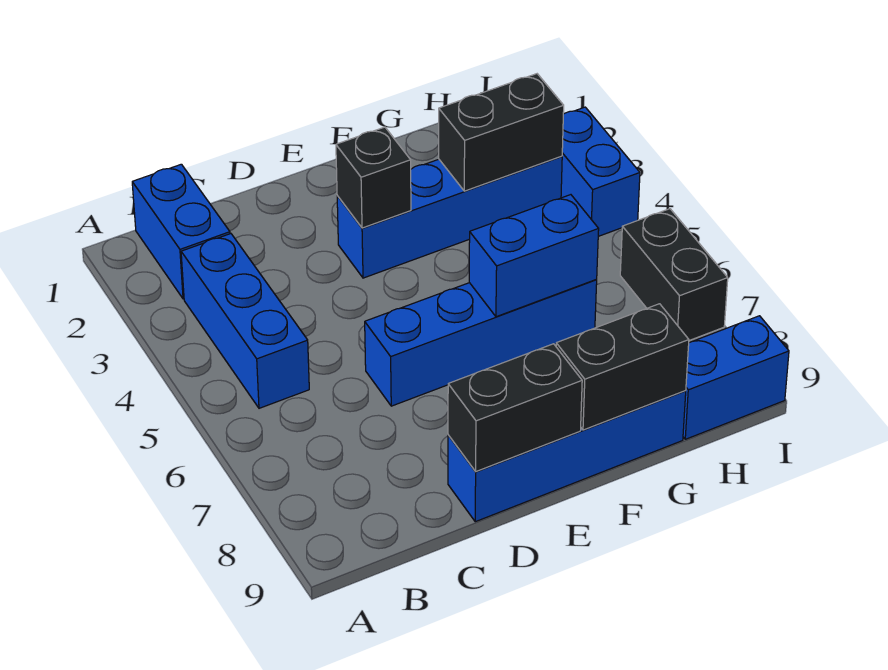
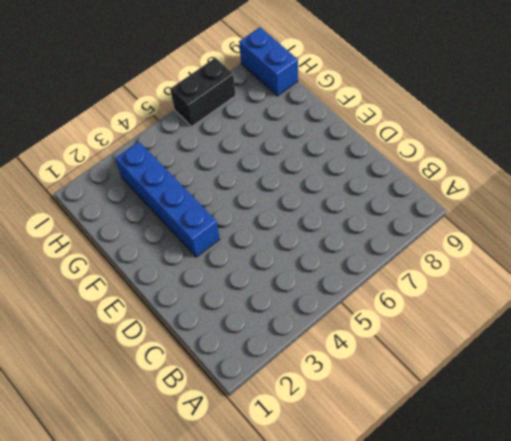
none -> blue 1x2 brick [132,164,230,299]
none -> blue 1x3 brick [181,234,309,408]
none -> blue 1x4 brick [365,280,597,406]

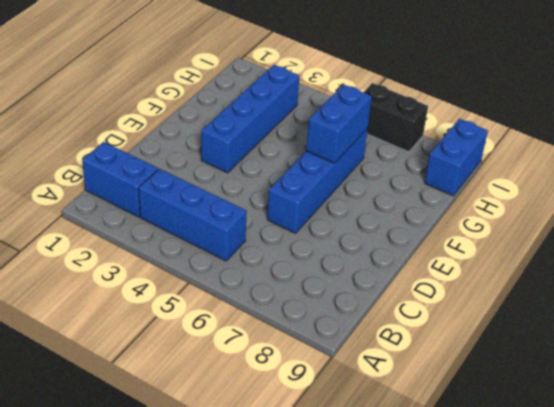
none -> blue 1x4 brick [448,391,686,522]
none -> blue 1x2 brick [561,107,640,236]
none -> black 1x2 brick [448,344,582,472]

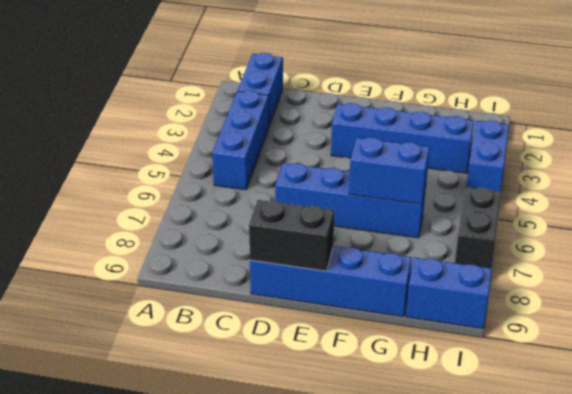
none -> black 1x1 brick [336,127,411,228]
none -> black 1x2 brick [556,304,689,430]
none -> black 1x2 brick [439,74,564,191]

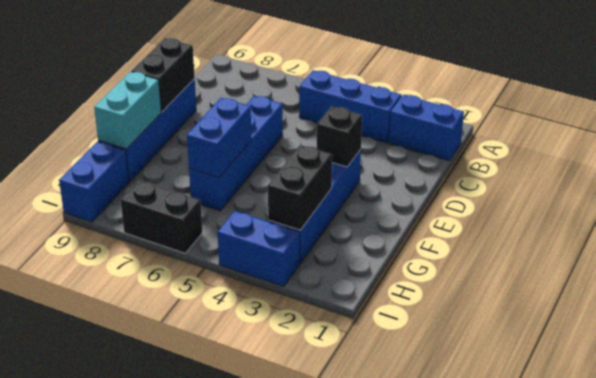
cyan 1x2 brick [94,72,161,149] -> black 1x2 brick [556,304,689,430]

